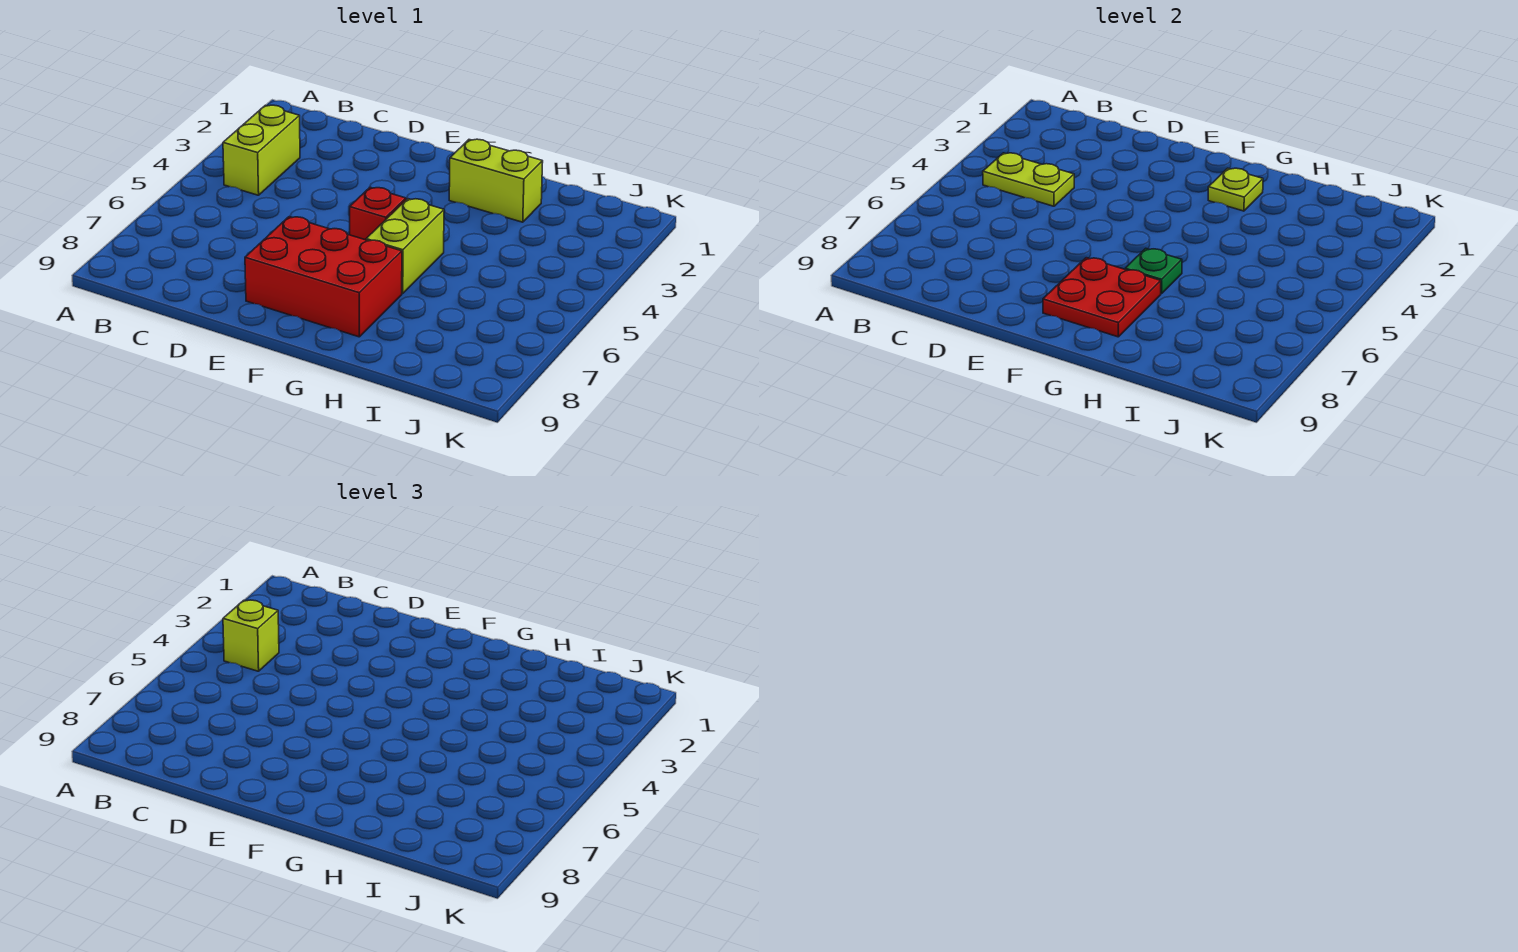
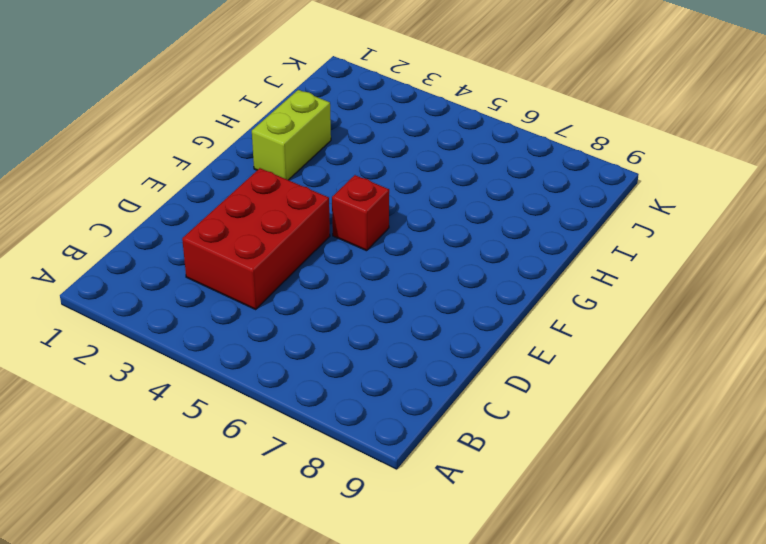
red 2x3 brick [182,168,330,309] -> red 2x3 brick moved to [245,217,402,337]
none -> lime 1x2 brick [223,105,300,195]
none -> lime 1x2 brick [366,199,444,293]

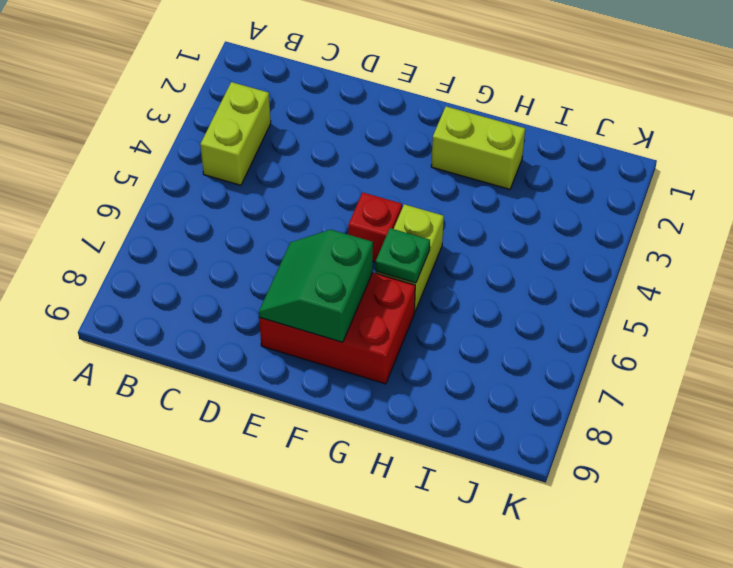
green 2x2 slope [259,230,373,342] -> red 2x2 plate [1043,258,1161,337]
none -> lime 1x2 plate [983,153,1074,206]
none -> lime 1x1 plate [1208,168,1263,211]

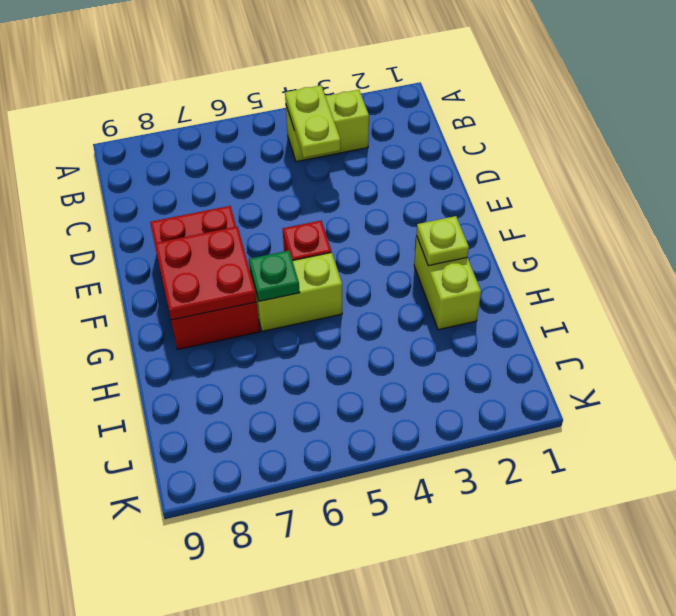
none -> lime 1x1 brick [223,600,279,671]

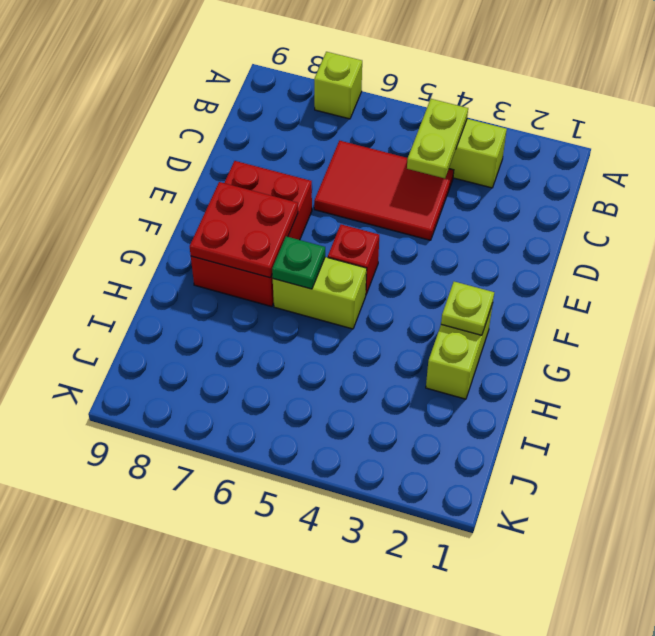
lime 1x1 brick [314,52,362,119] -> lime 1x1 brick moved to [223,600,279,671]
red 2x3 tile [314,141,454,240] -> none

